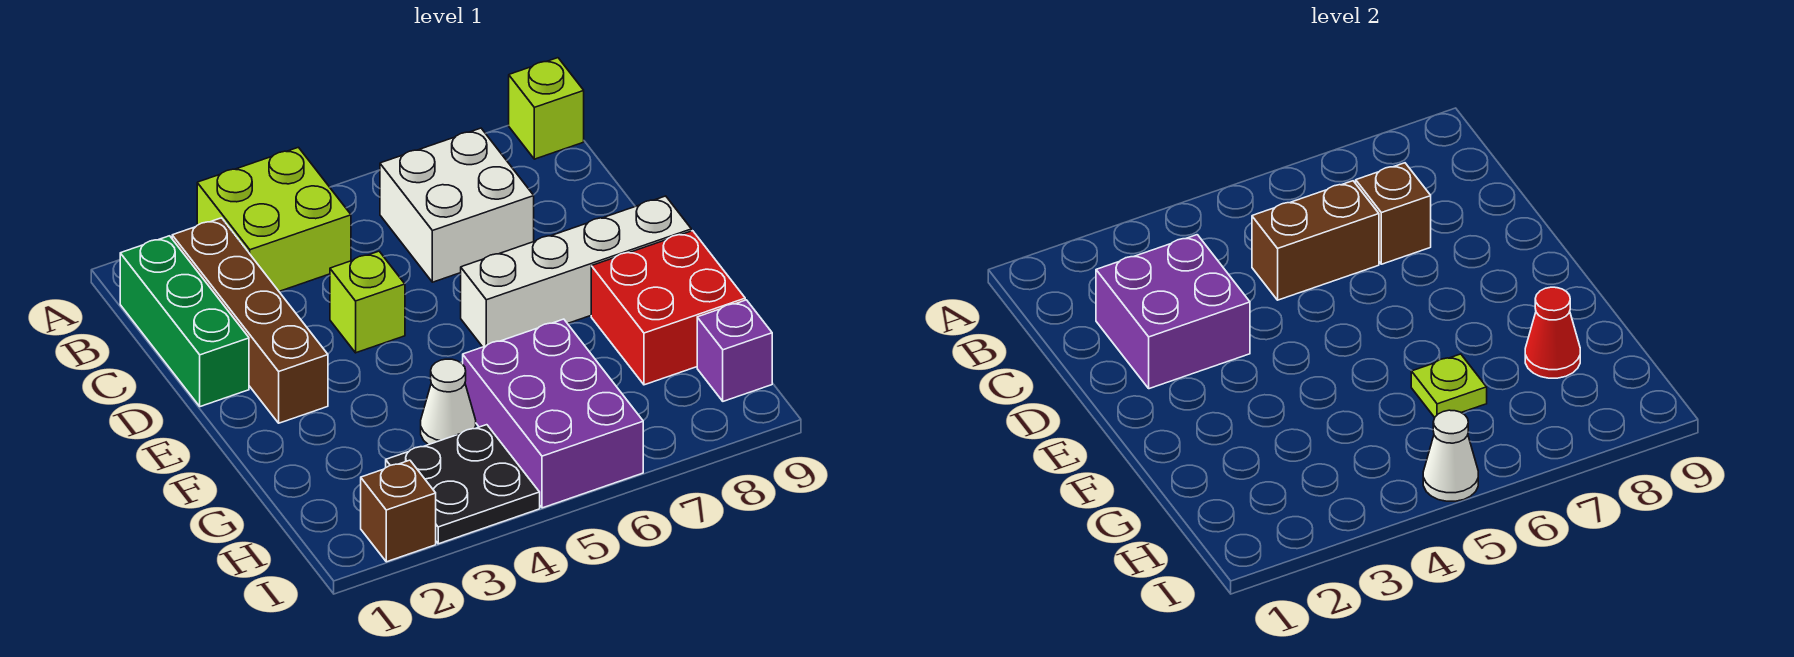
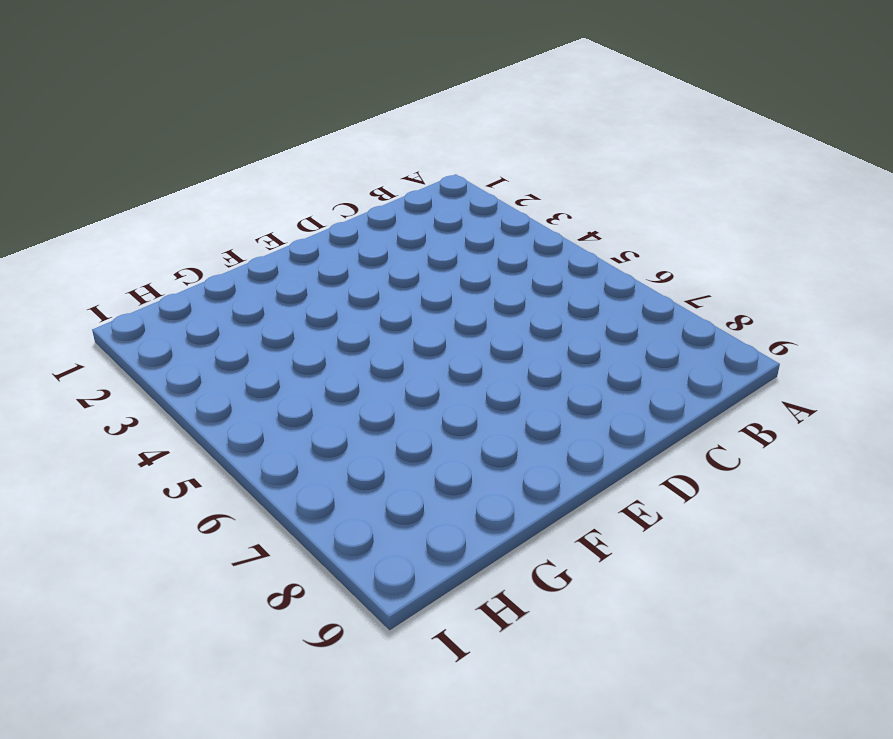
none -> lime 2x2 brick [197,147,351,291]
none -> lime 1x1 brick [509,58,584,159]
none -> green 1x3 brick [120,236,249,407]

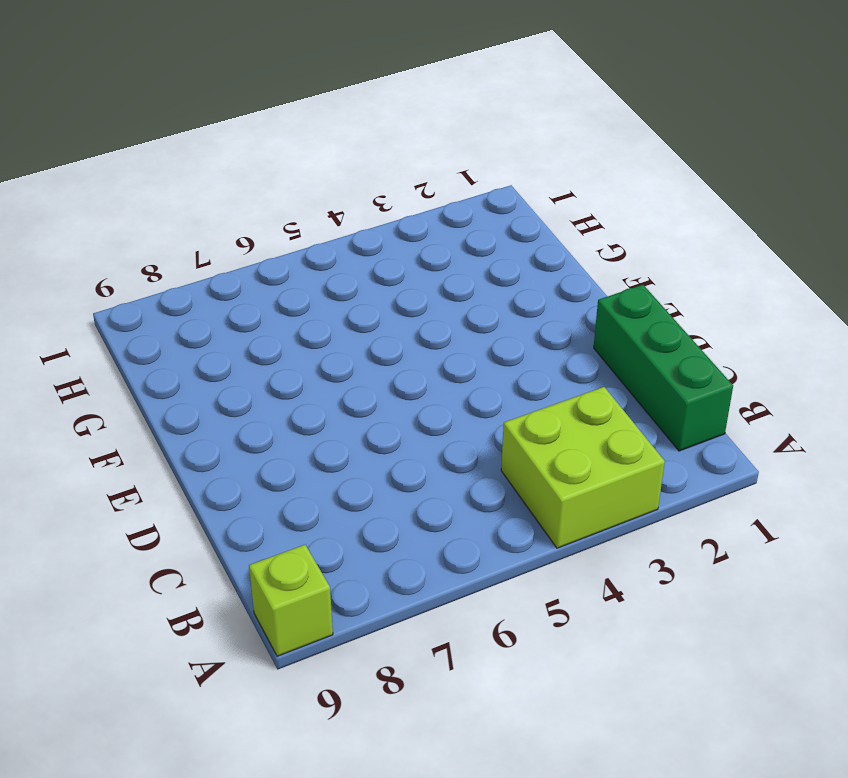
none -> brown 1x4 brick [172,218,328,423]
none -> white 2x2 brick [380,128,534,282]
none -> lime 1x1 brick [330,251,405,353]

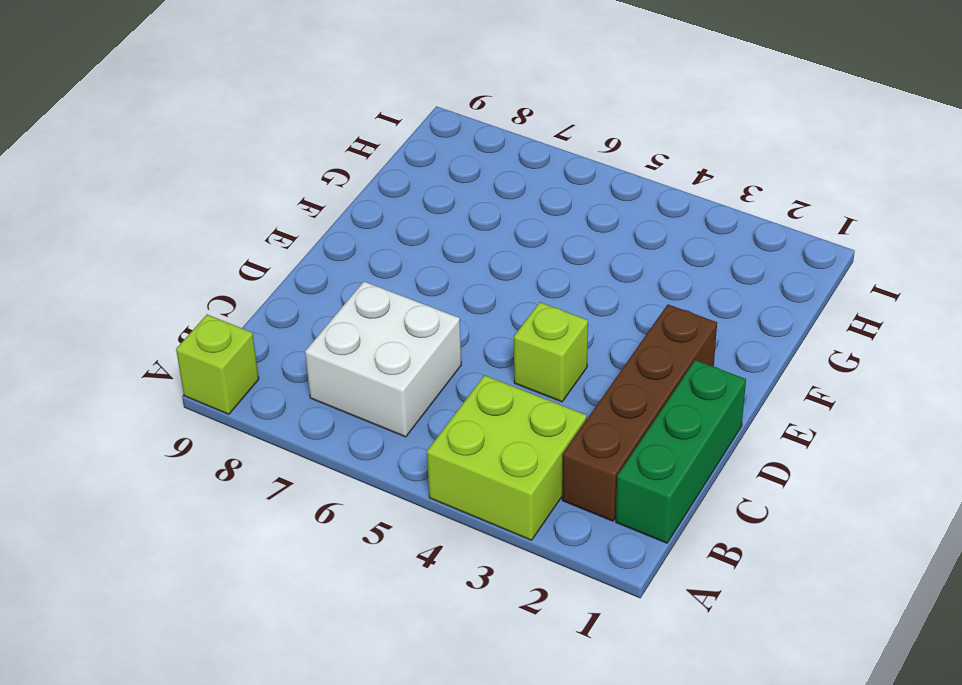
none -> white 1x4 brick [461,196,691,347]
none -> red 2x2 brick [591,231,745,385]
none -> white 1x1 cone [421,359,476,445]

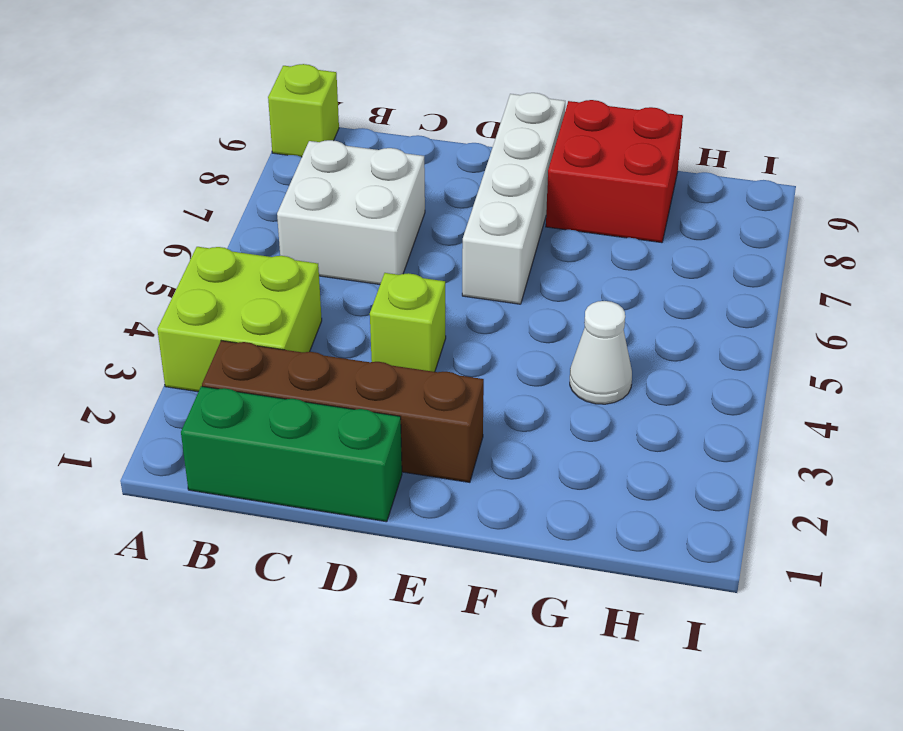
none -> purple 2x3 brick [463,319,643,508]
none -> black 2x2 plate [386,425,540,544]
none -> purple 1x1 brick [697,300,772,401]

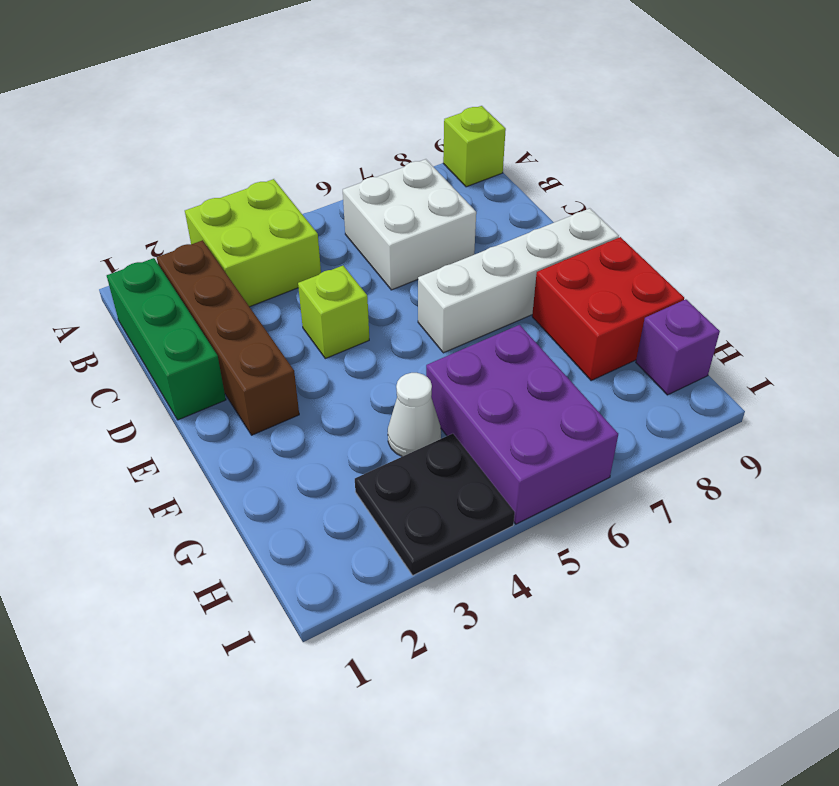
none -> brown 1x1 brick [361,460,436,562]
none -> purple 2x2 brick [1096,235,1250,389]
none -> brown 1x2 brick [1252,181,1379,300]

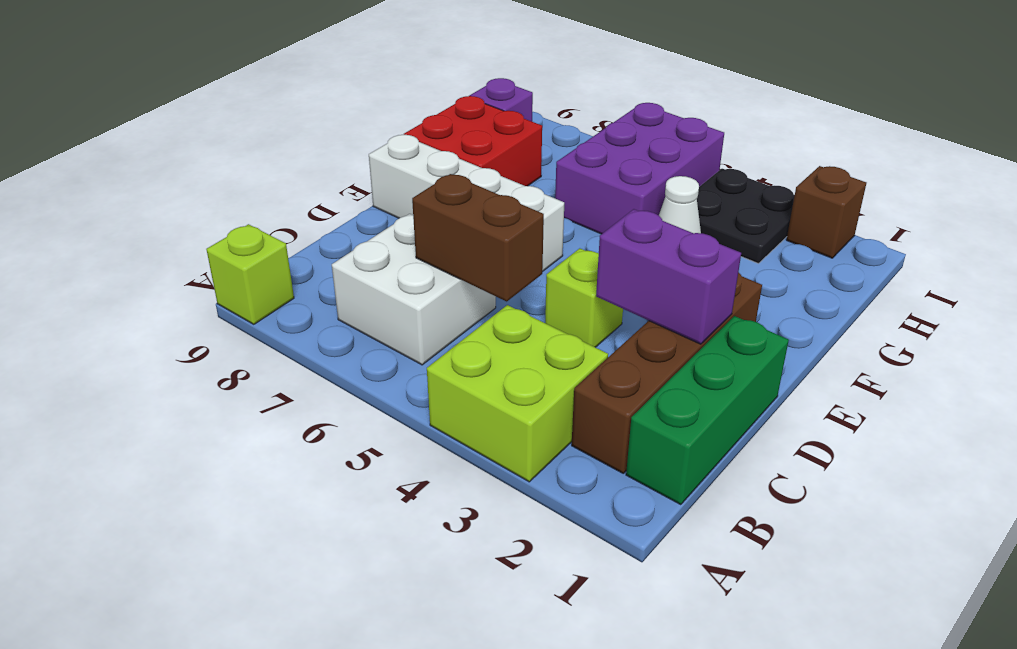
purple 1x2 brick [596,209,741,344] -> purple 2x2 brick [1096,235,1250,389]
none -> brown 1x1 brick [1356,163,1431,264]
none -> lime 1x1 plate [1411,354,1487,417]
none -> red 1x1 cone [1525,287,1580,378]

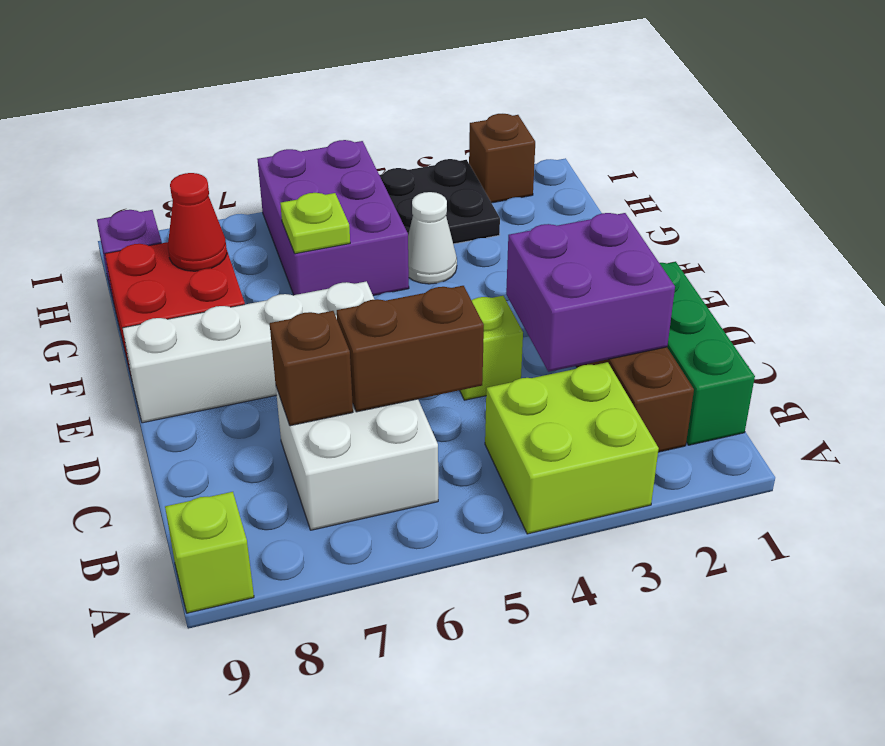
none -> white 1x1 cone [1423,410,1478,501]

